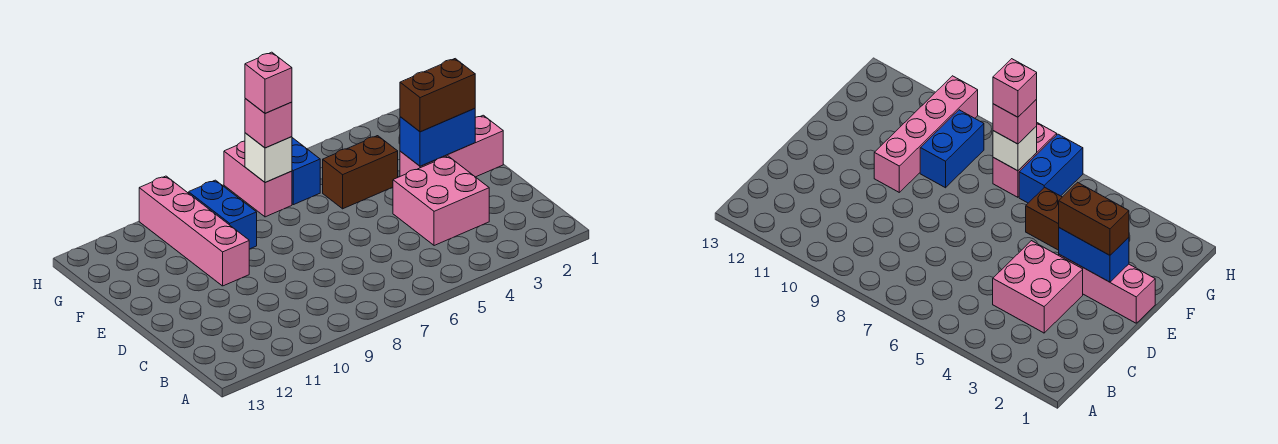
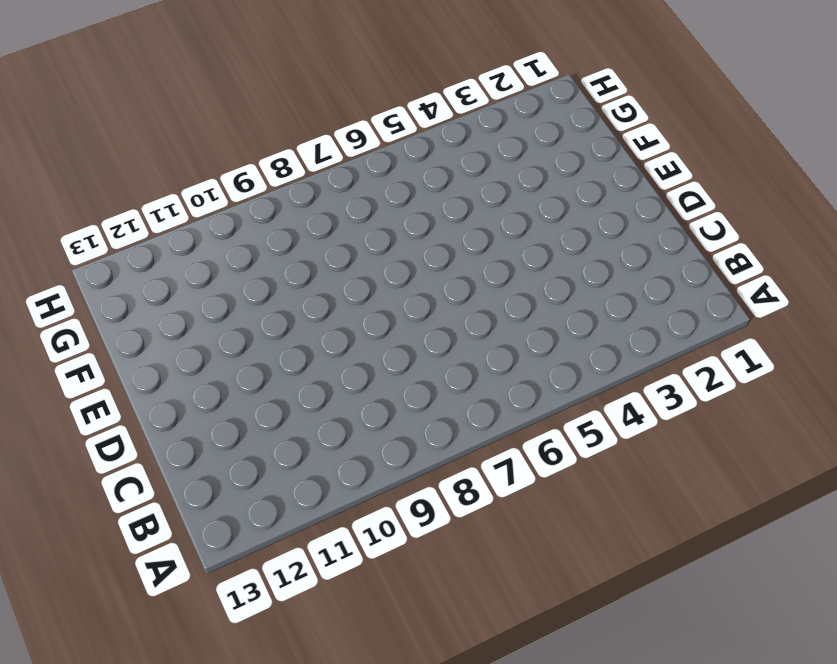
none -> pink 2x2 brick [393,156,489,246]
none -> pink 1x3 brick [400,115,503,177]
none -> pink 1x4 brick [139,176,249,286]

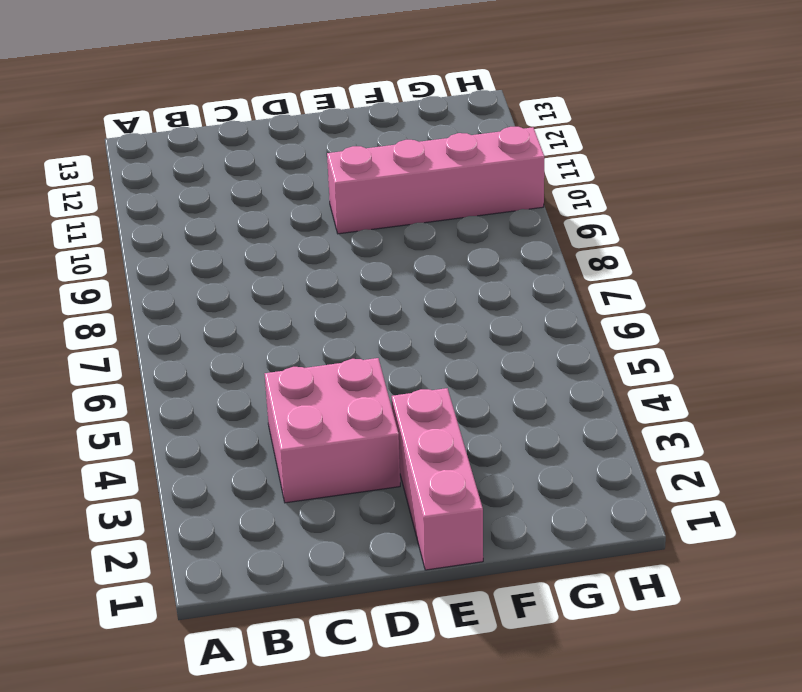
none -> brown 1x2 brick [323,136,398,209]
none -> blue 1x2 brick [189,180,257,249]
none -> blue 1x2 brick [292,138,320,205]

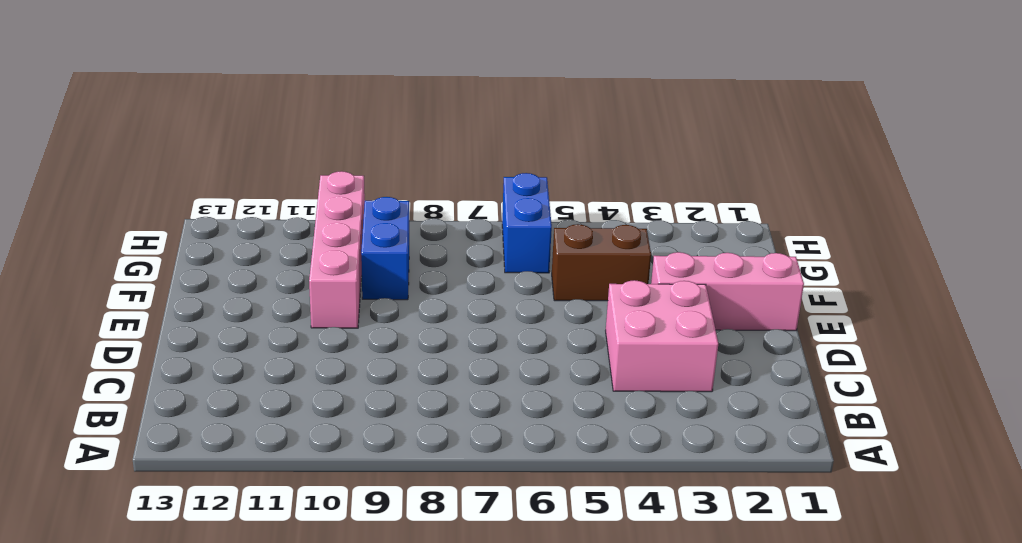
none -> pink 1x2 brick [224,141,292,217]
none -> blue 1x2 brick [400,109,475,166]
none -> white 1x1 brick [245,133,292,182]

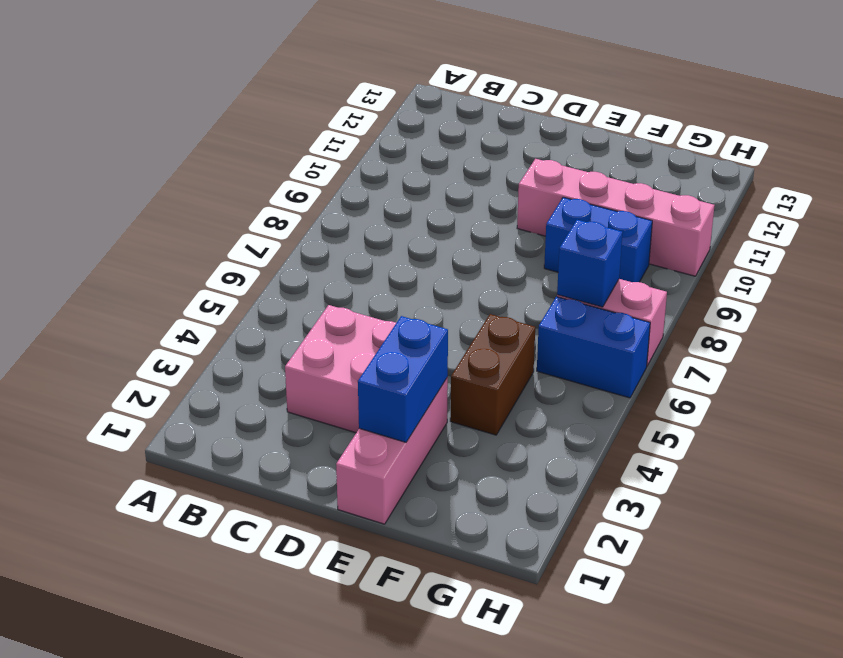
blue 1x1 brick [557,220,623,307] -> white 1x1 brick [245,133,292,182]
none -> brown 1x2 brick [400,59,475,132]
none -> pink 1x1 brick [245,99,292,148]
none -> pink 1x1 brick [245,52,292,113]

